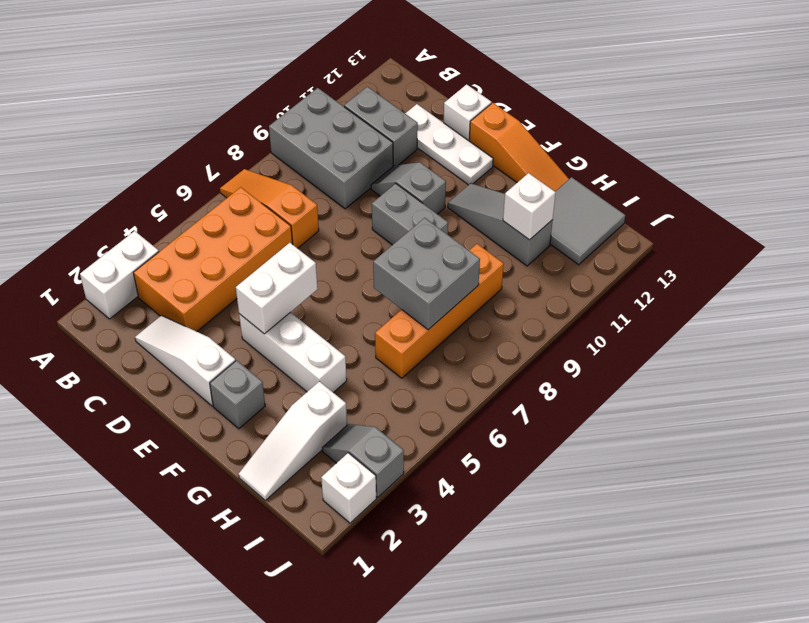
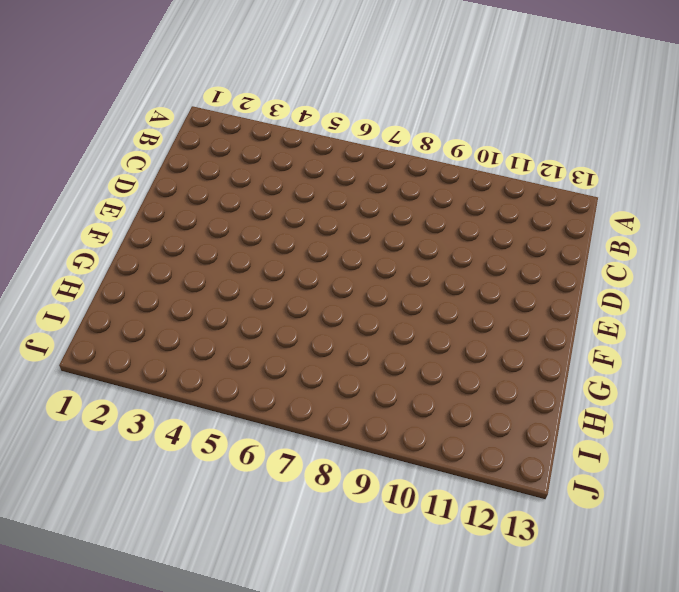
none -> white 1x2 brick [80,231,159,319]
none -> orange 1x3 slope [220,169,319,248]
none -> grey 2x3 brick [269,88,393,209]

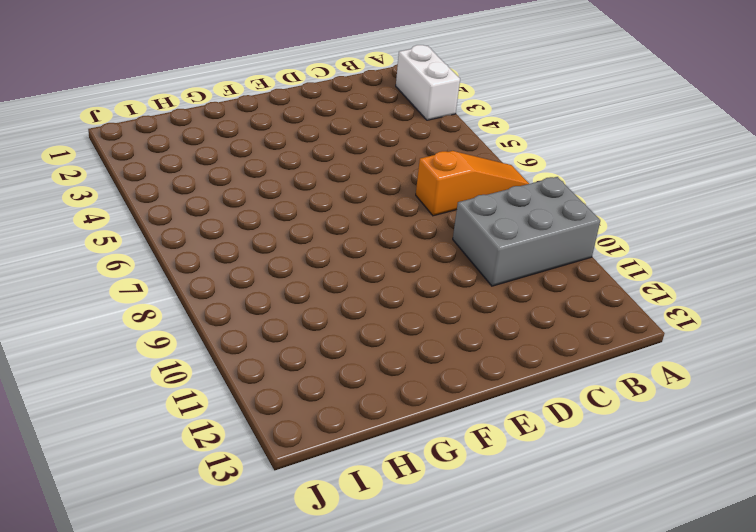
none -> orange 2x4 brick [133,187,293,332]
none -> grey 1x2 brick [344,87,418,166]
none -> white 1x3 slope [135,316,236,406]

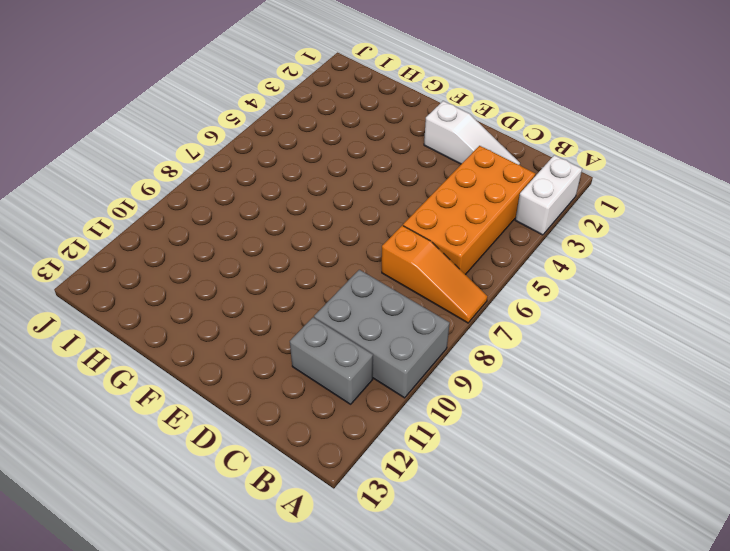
none -> white 1x3 plate [405,104,493,185]
none -> grey 1x2 slope [371,162,446,214]
none -> white 1x1 brick [444,84,492,141]

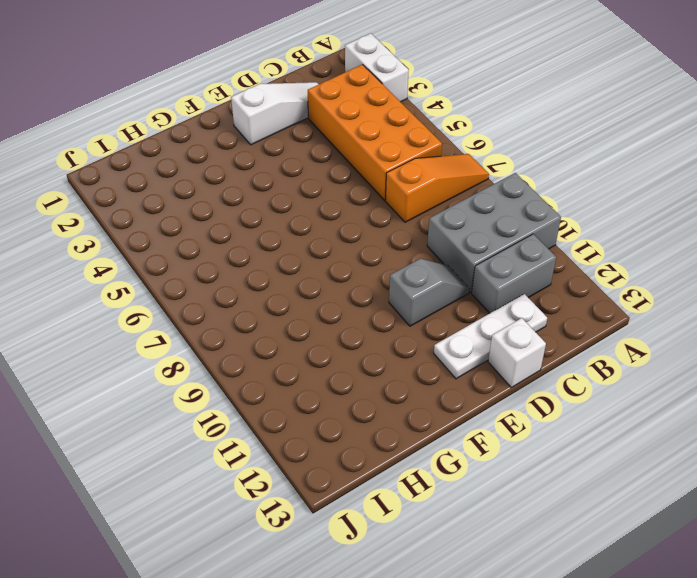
none -> white 1x3 brick [239,312,347,393]
none -> grey 1x2 brick [372,183,448,245]
none -> orange 1x3 slope [469,103,569,191]

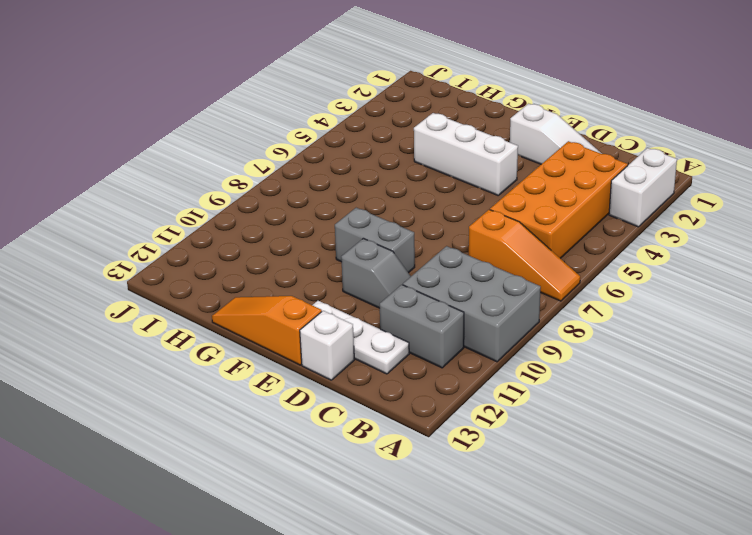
none -> grey 1x1 brick [210,360,265,429]
none -> grey 1x3 slope [448,183,553,266]
none -> white 1x3 slope [239,381,347,500]

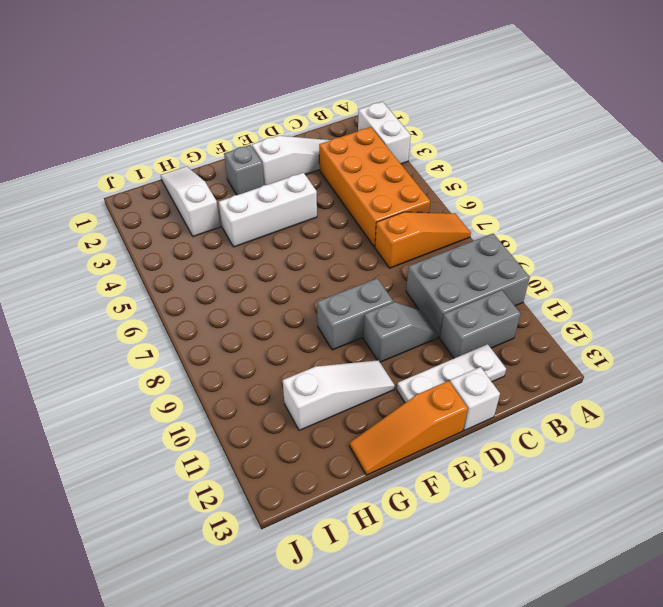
white 1x3 slope [283,360,395,431] -> grey 1x3 slope [448,183,553,266]
none -> orange 1x4 brick [375,244,504,378]
none -> grey 2x2 tile [550,177,625,265]
none -> grey 1x2 slope [322,424,404,497]

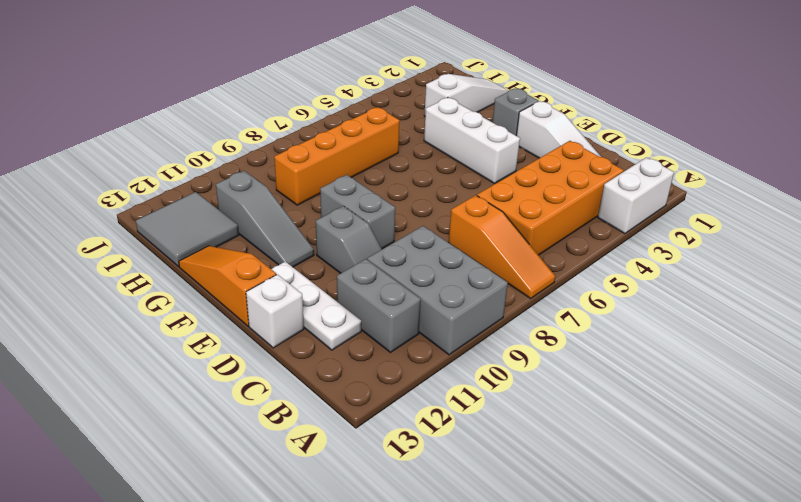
none -> grey 1x2 slope [322,424,404,497]
none -> white 1x1 brick [321,453,377,523]
none -> white 1x2 brick [236,243,318,334]

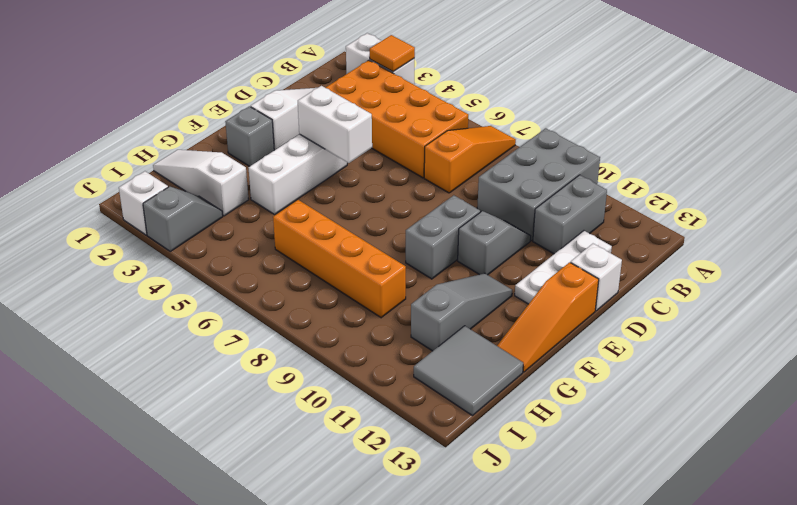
orange 1x1 tile [370,35,415,72] -> none
none -> grey 2x2 brick [373,218,480,330]
none -> white 1x1 brick [503,173,556,240]

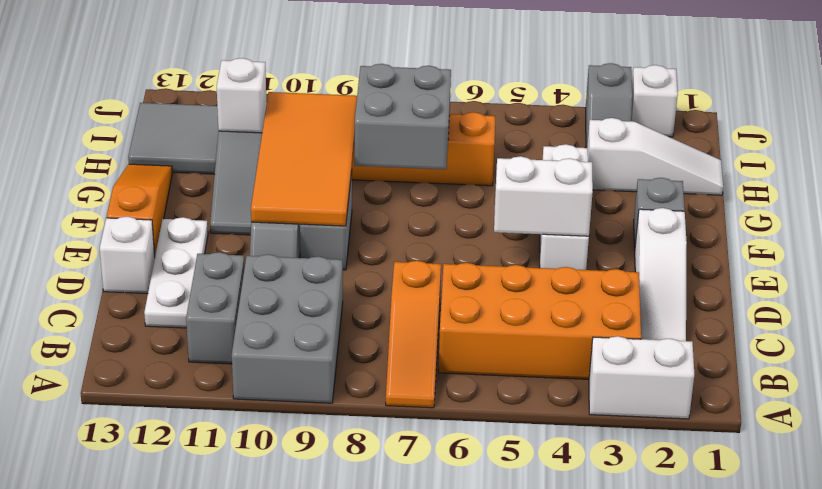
orange 2x4 tile [251,92,357,226] -> none

